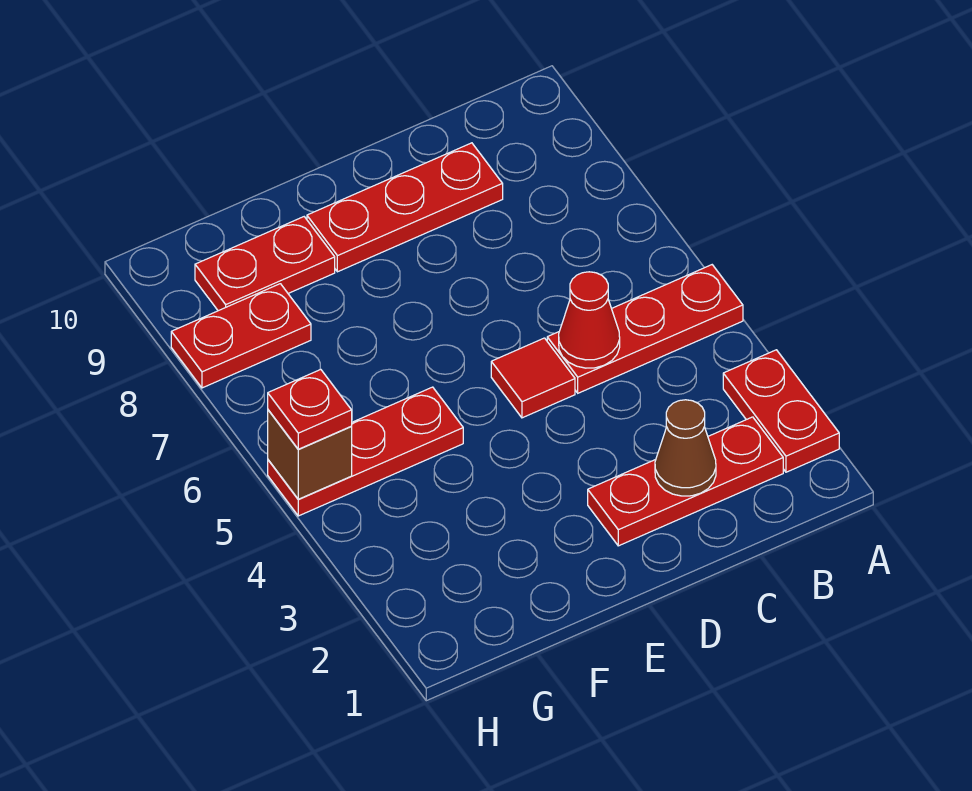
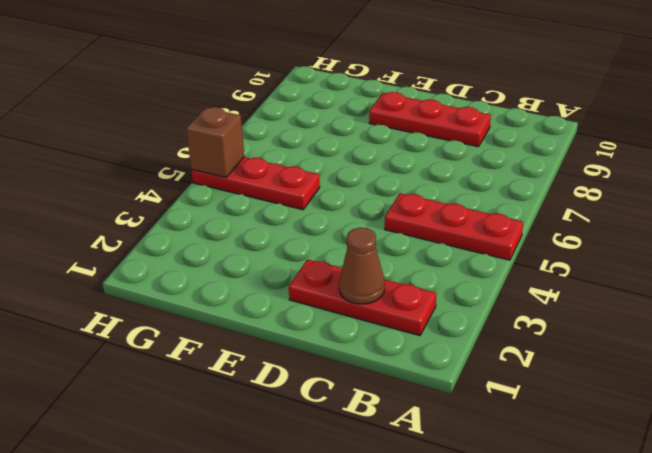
none -> red 1x2 plate [723,350,839,472]
none -> red 1x1 tile [491,338,575,418]
none -> red 1x2 plate [195,217,335,311]

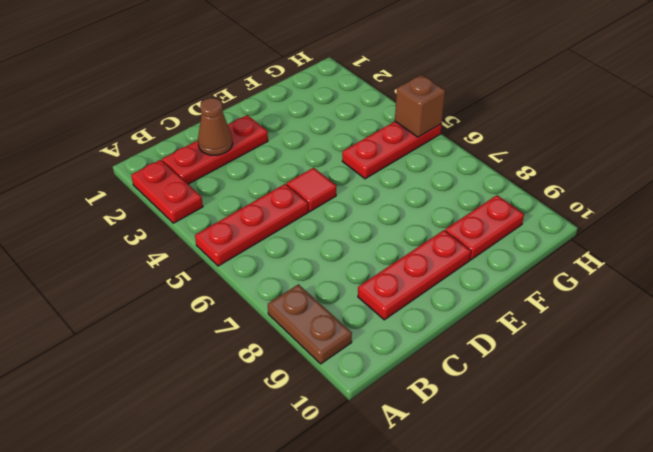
brown 1x2 plate [268,284,352,364] -> none
none -> red 1x2 plate [171,284,311,388]
none -> red 1x1 cone [559,272,620,368]
none -> red 1x1 plate [268,369,352,449]

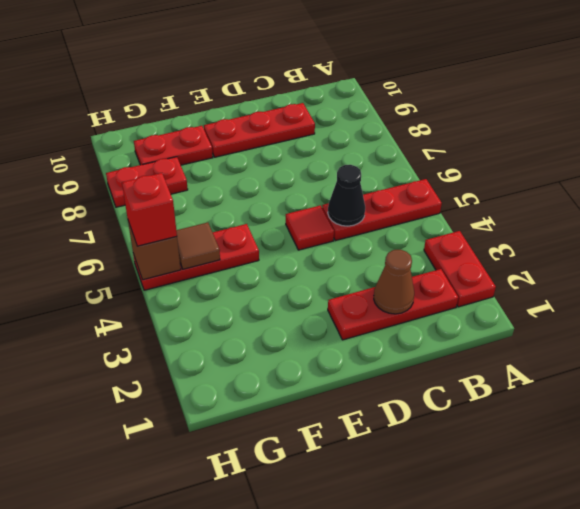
black 1x1 cone [328,165,365,226] -> red 1x1 cone [559,272,620,368]
brown 1x1 tile [176,222,220,269] -> none
red 1x1 brick [122,173,177,246] -> red 1x1 plate [268,369,352,449]

